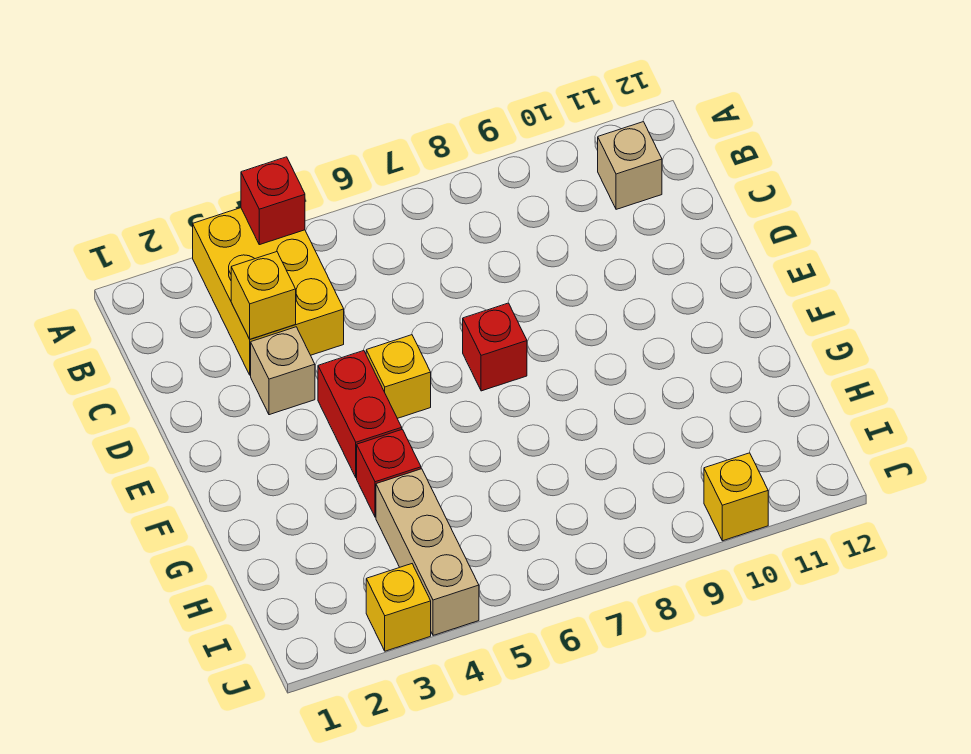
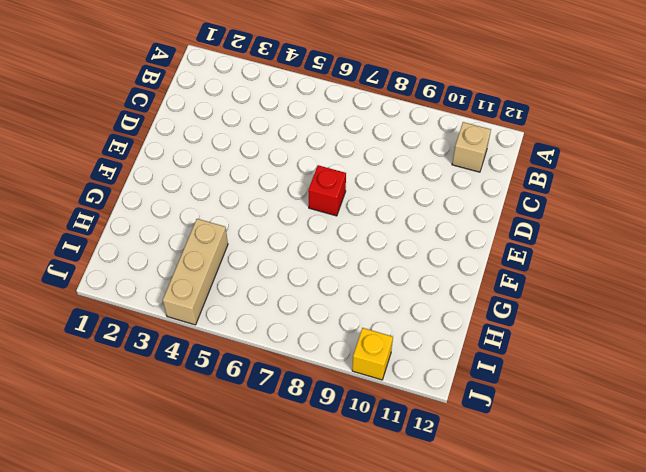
none -> yellow 2x3 brick [193,208,344,375]
none -> tan 1x1 brick [251,327,315,415]
none -> red 1x2 brick [318,351,402,478]

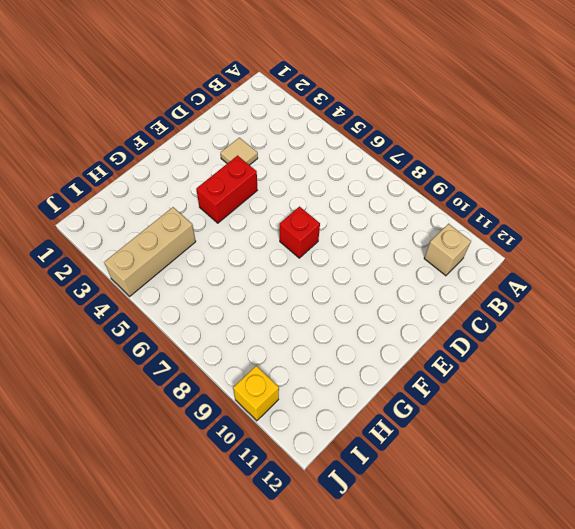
tan 1x1 tile [221,138,258,165] -> tan 1x1 brick [251,327,315,415]
none -> yellow 2x3 brick [193,208,344,375]
none -> yellow 1x1 brick [366,335,431,418]
none -> red 1x1 brick [357,429,421,517]

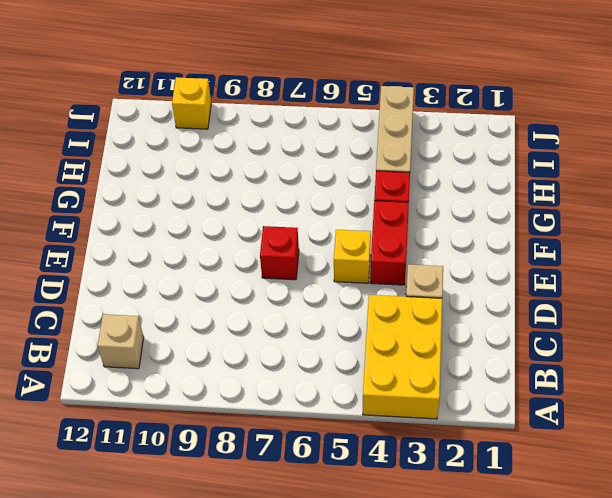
none -> yellow 1x1 brick [366,564,431,651]
none -> red 1x1 brick [241,157,305,245]
none -> yellow 1x1 brick [231,252,296,339]

